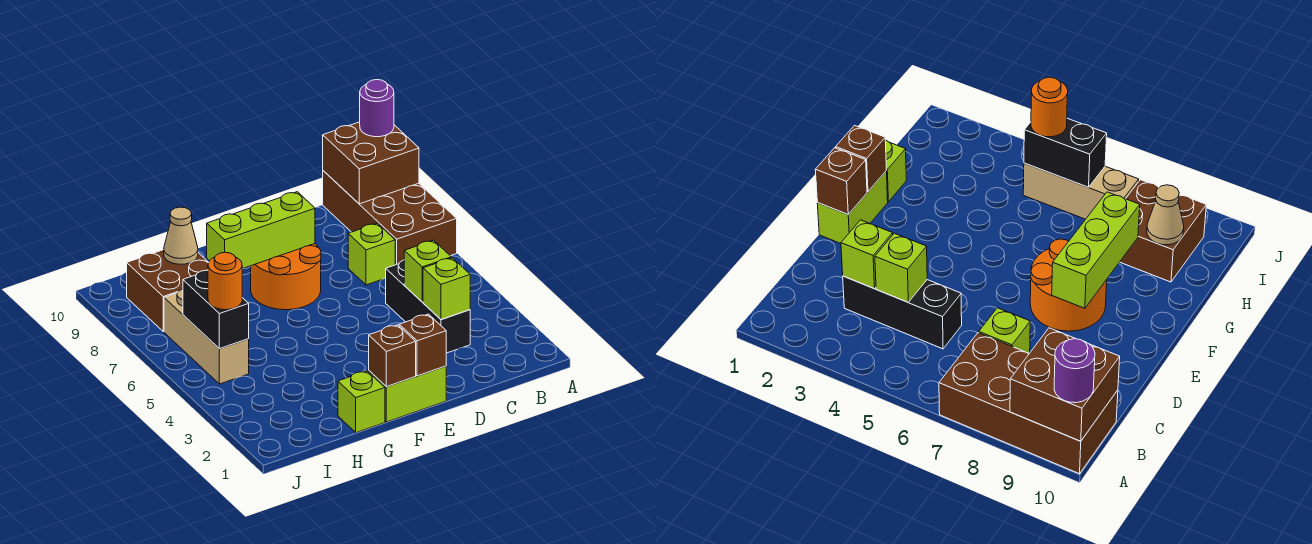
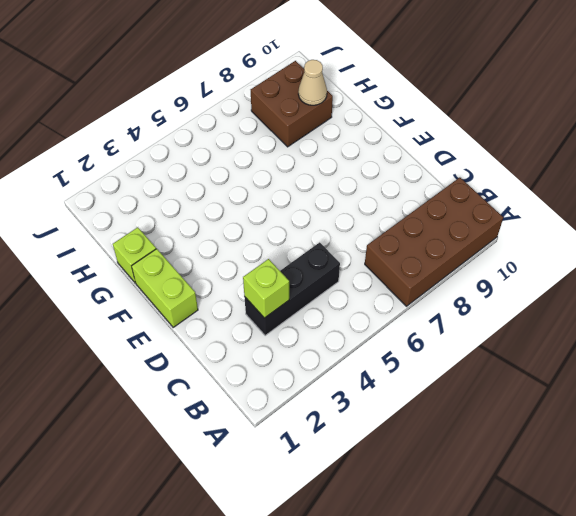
none -> lime 1x1 brick [348,223,395,285]
none -> orange 2x2 round brick [251,244,321,310]
none -> tan 1x3 brick [164,289,249,384]

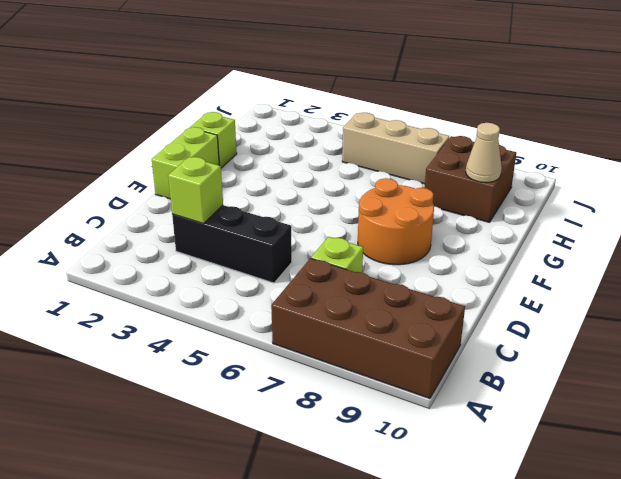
none -> brown 2x2 brick [323,122,419,204]
none -> lime 1x1 brick [404,240,451,302]
none -> brown 1x1 brick [399,314,446,376]

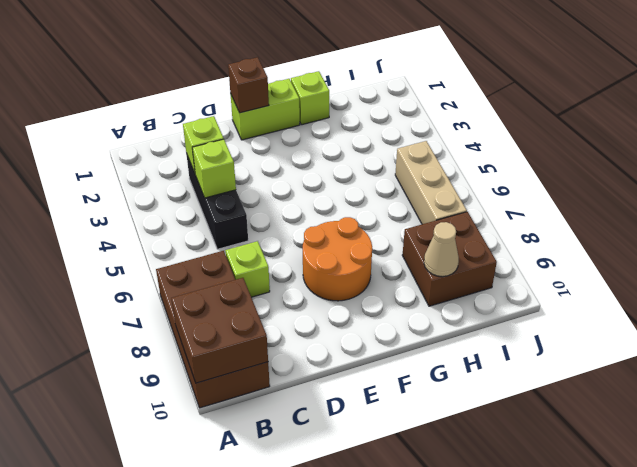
none -> lime 1x3 brick [207,192,315,269]
none -> brown 1x1 brick [369,325,416,387]
none -> black 1x2 brick [183,270,249,349]

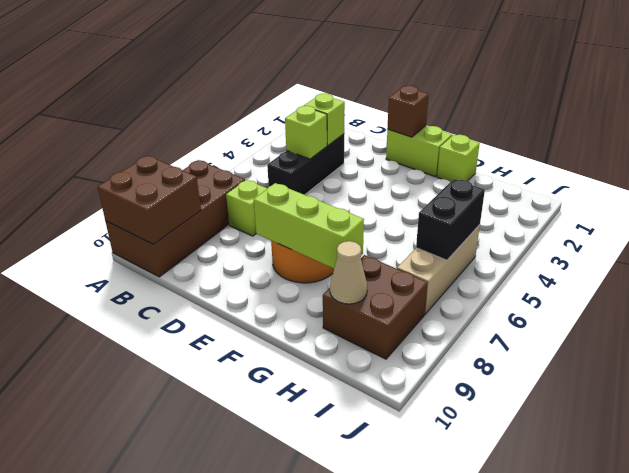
none -> brown 1x1 brick [369,325,416,387]
none -> purple 1x1 round brick [360,80,394,137]
none -> orange 1x1 round brick [208,252,242,310]

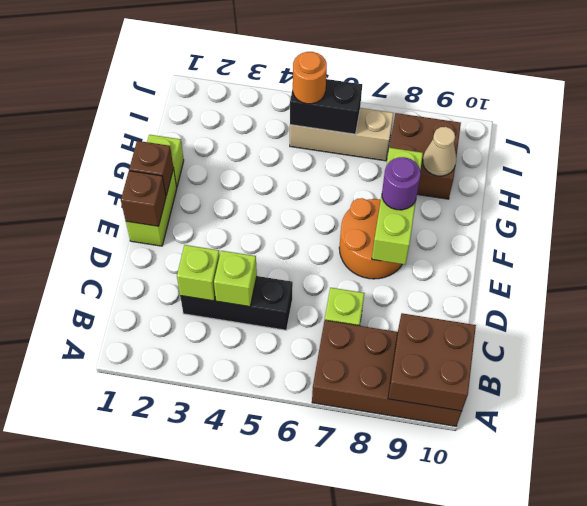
purple 1x1 round brick [382,157,421,210] -> purple 1x1 round brick moved to [360,80,394,137]

